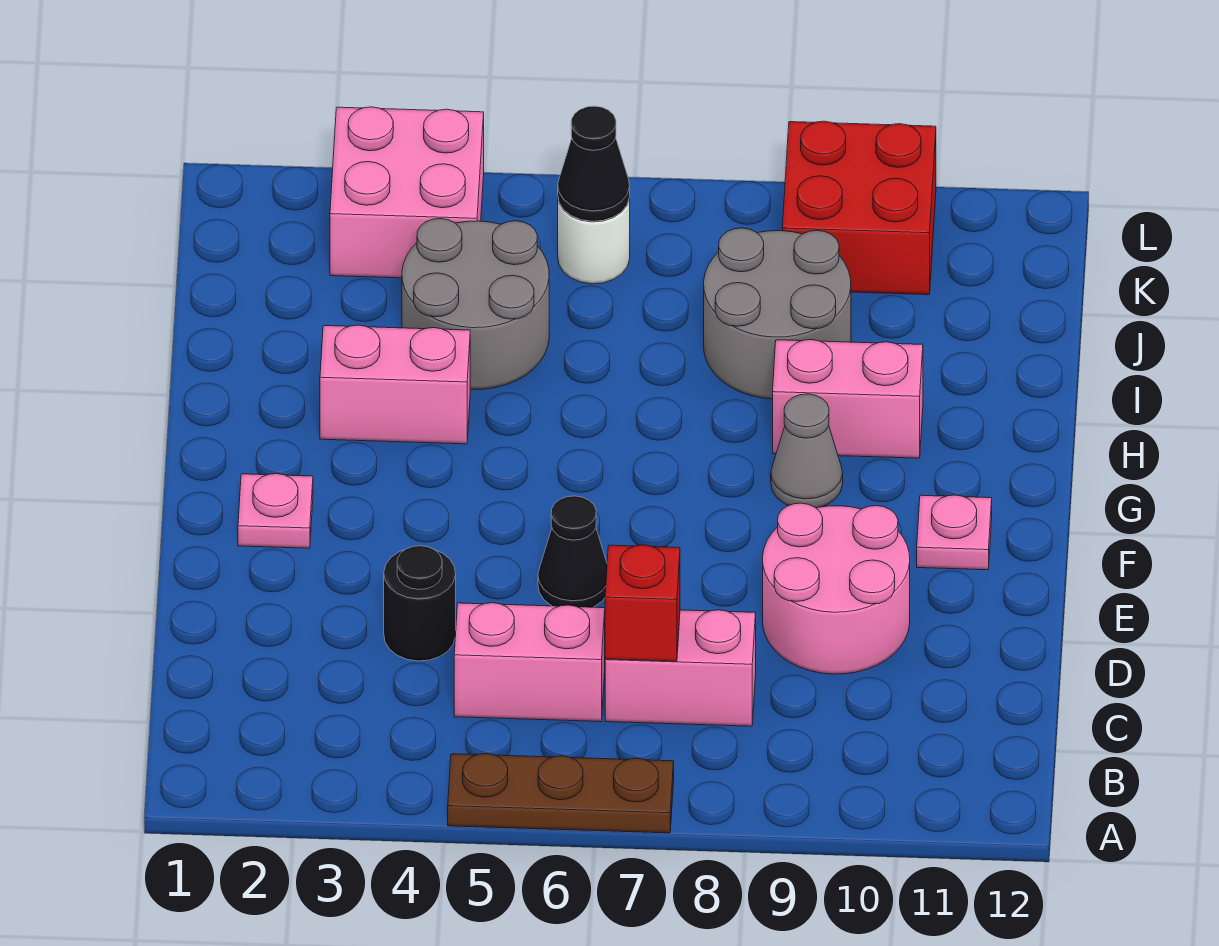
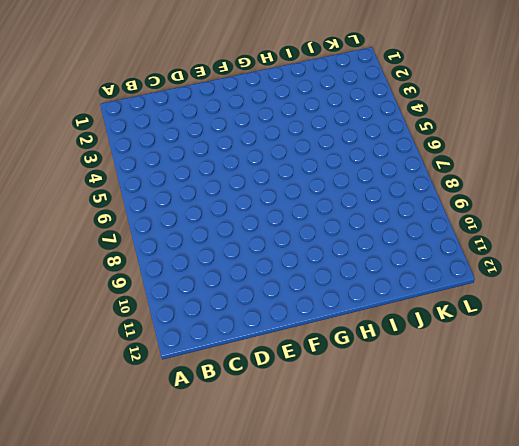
none -> brown 1x3 plate [448,754,674,833]
none -> pink 1x2 brick [454,603,605,722]
none -> pink 1x2 brick [605,610,756,726]

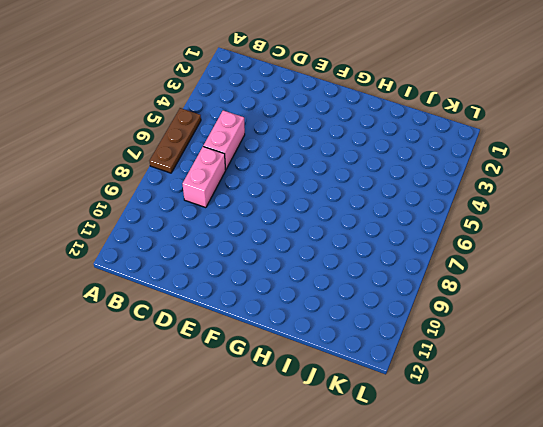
none -> black 1x1 round brick [384,546,456,661]
none -> pink 2x2 round brick [763,503,910,674]
none -> black 1x1 cone [538,496,607,607]

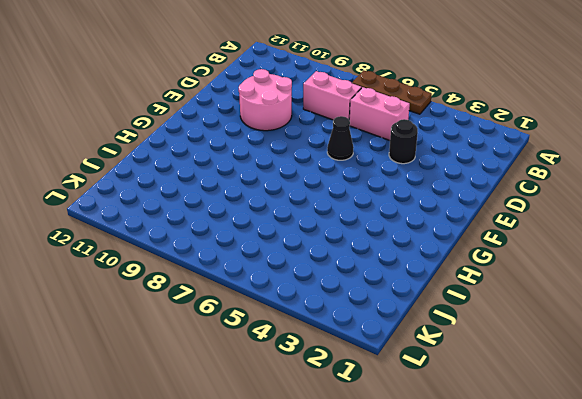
none -> pink 1x1 plate [238,474,313,548]
none -> pink 1x1 plate [917,495,992,570]
none -> grey 1x1 cone [771,394,843,508]

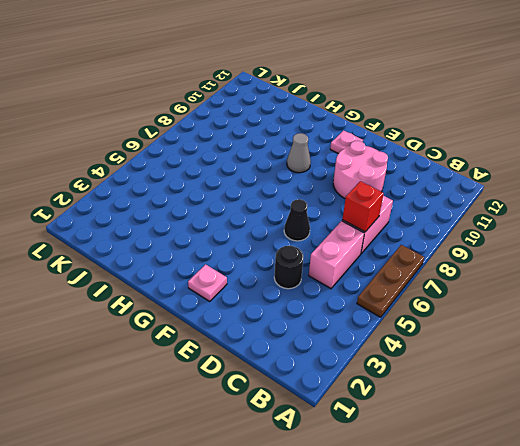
none -> pink 1x2 brick [320,325,470,444]
none -> pink 1x2 brick [773,340,923,458]
none -> grey 2x2 round brick [402,219,549,390]

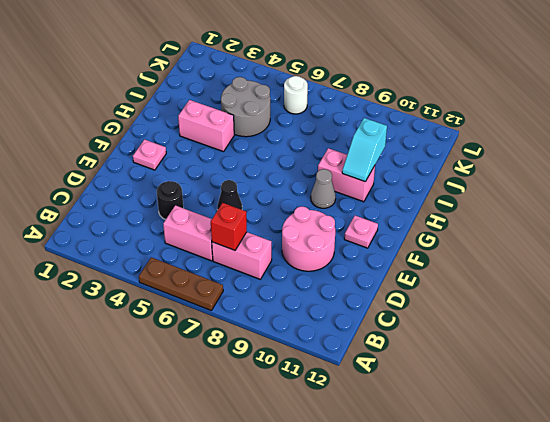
cyan 1x2 slope [342,118,387,182] -> none
none -> grey 2x2 round brick [704,228,851,399]
none -> pink 2x2 brick [330,107,484,278]
none -> red 2x2 brick [782,121,936,295]

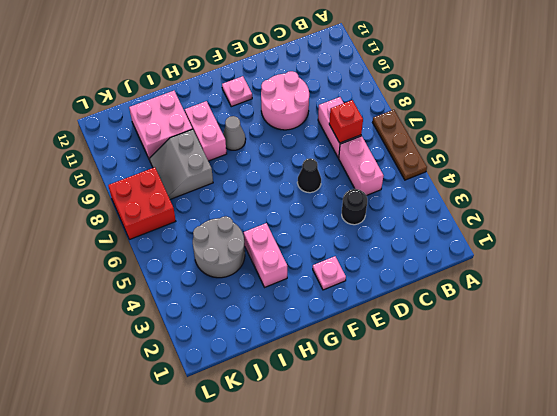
grey 2x2 slope [149,129,213,199] -> grey 2x2 round brick [704,228,851,399]
pink 2x2 brick [129,91,192,160] -> pink 2x2 brick moved to [330,107,484,278]
red 2x2 brick [108,167,176,240] -> red 2x2 brick moved to [782,121,936,295]
none -> white 1x1 round brick [558,198,630,284]
none -> black 1x1 cone [558,106,630,221]

